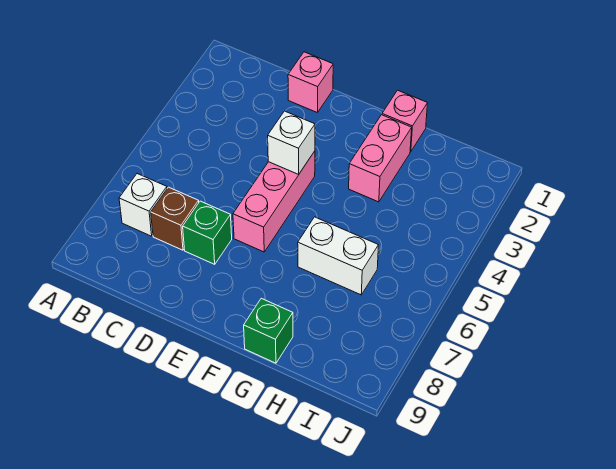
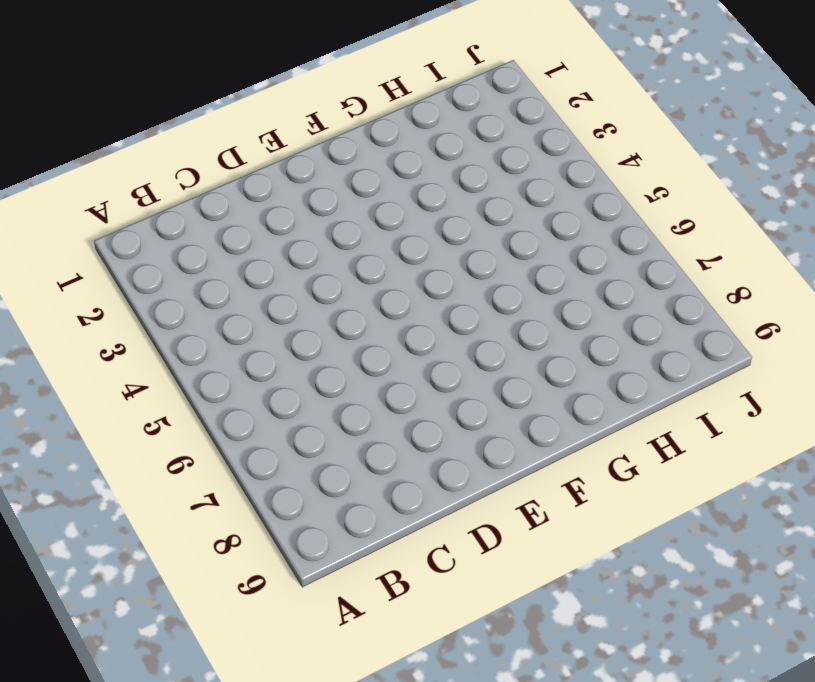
none -> white 1x1 brick [119,174,167,236]
none -> brown 1x1 brick [151,187,199,250]

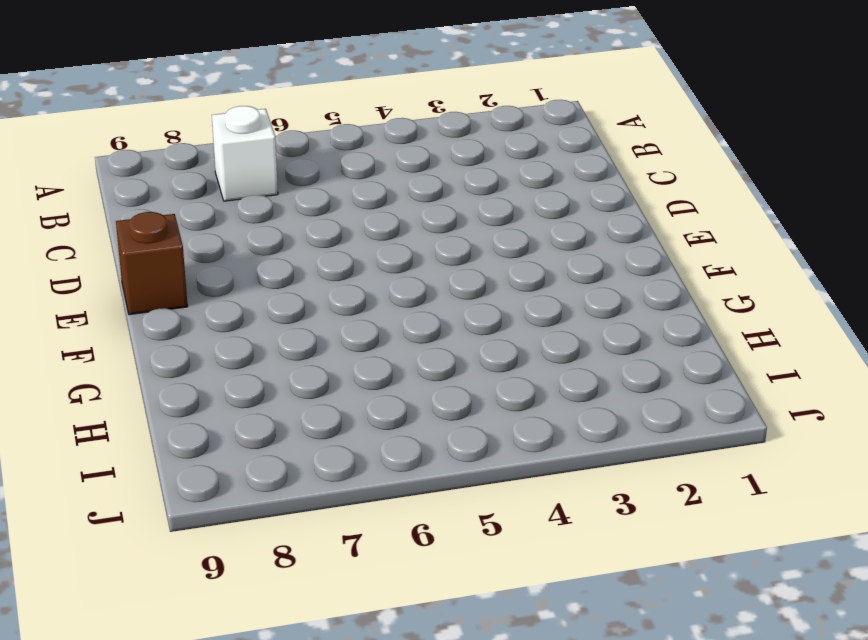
brown 1x1 brick [116,212,188,315] -> brown 1x1 brick moved to [151,187,199,250]
none -> pink 1x1 brick [288,52,333,113]
none -> green 1x1 brick [183,201,232,264]

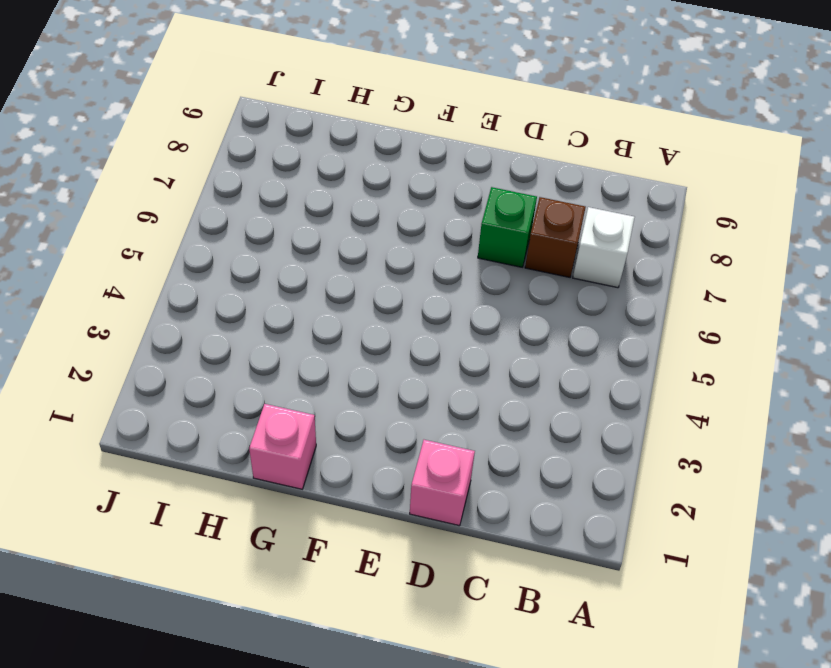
none -> pink 1x3 brick [233,151,315,252]
none -> pink 1x2 brick [349,115,412,202]

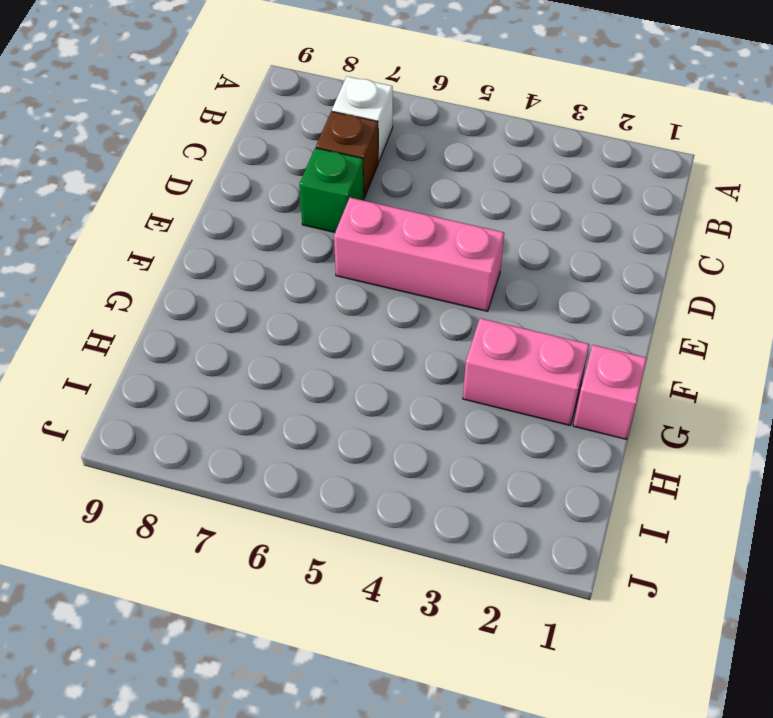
none -> pink 1x1 brick [288,52,333,113]
none -> white 1x2 brick [298,217,379,295]

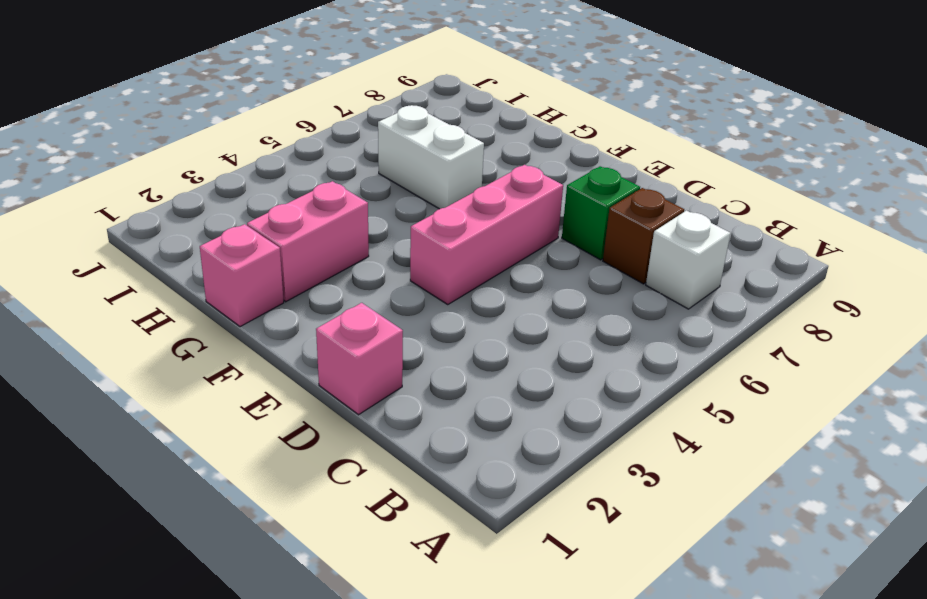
none -> green 1x1 brick [244,298,293,363]
none -> white 1x1 brick [268,111,315,174]

